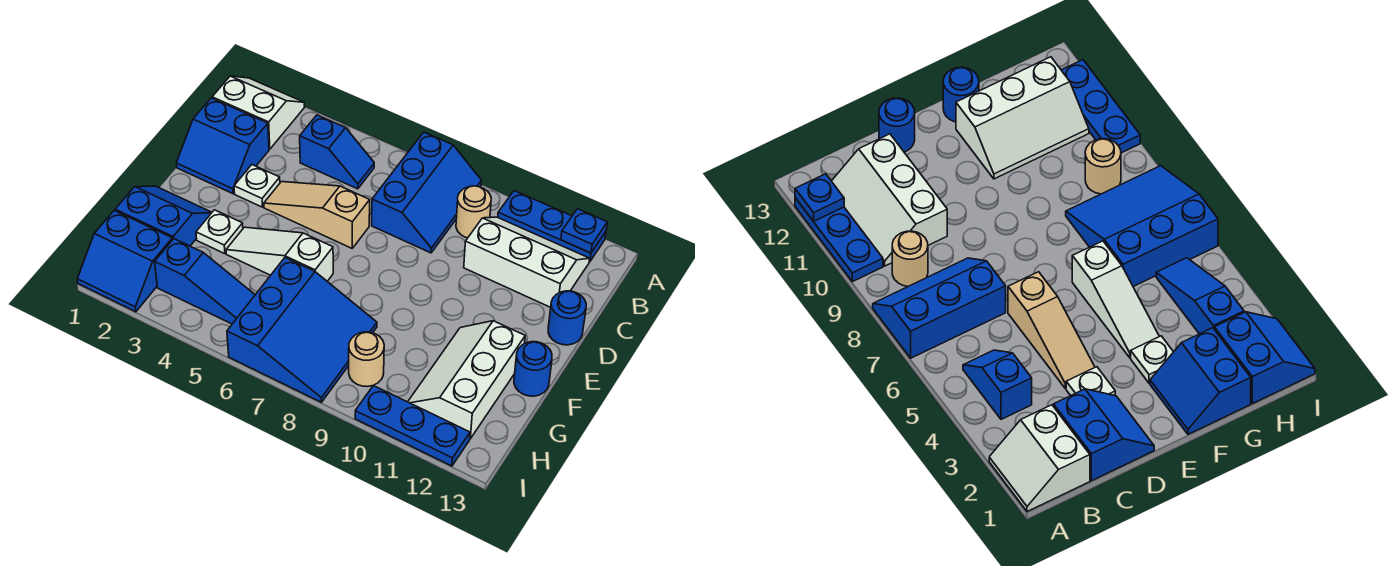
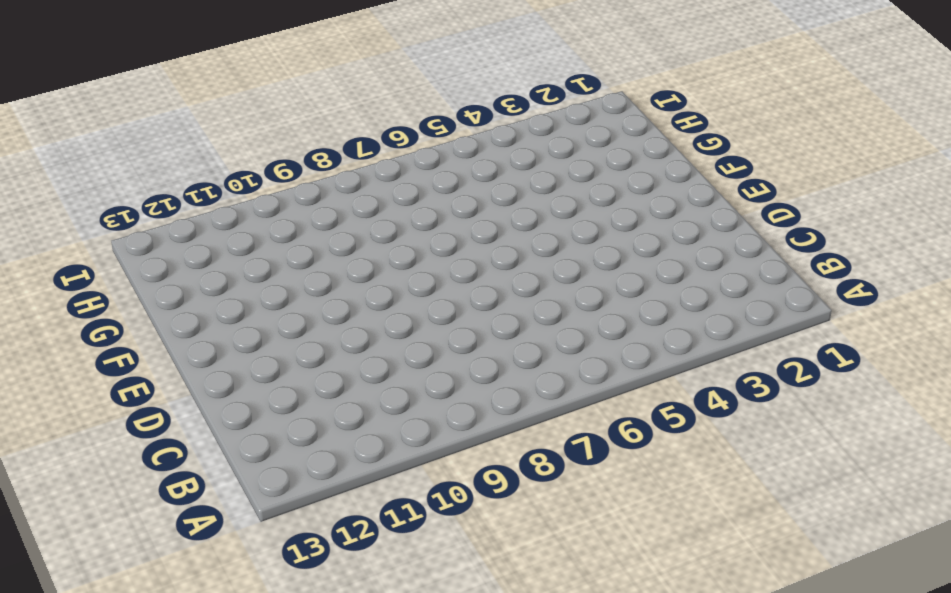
none -> white 2x2 slope [212,76,305,149]
none -> blue 2x3 slope [372,132,482,253]
none -> blue 1x3 plate [498,191,606,262]

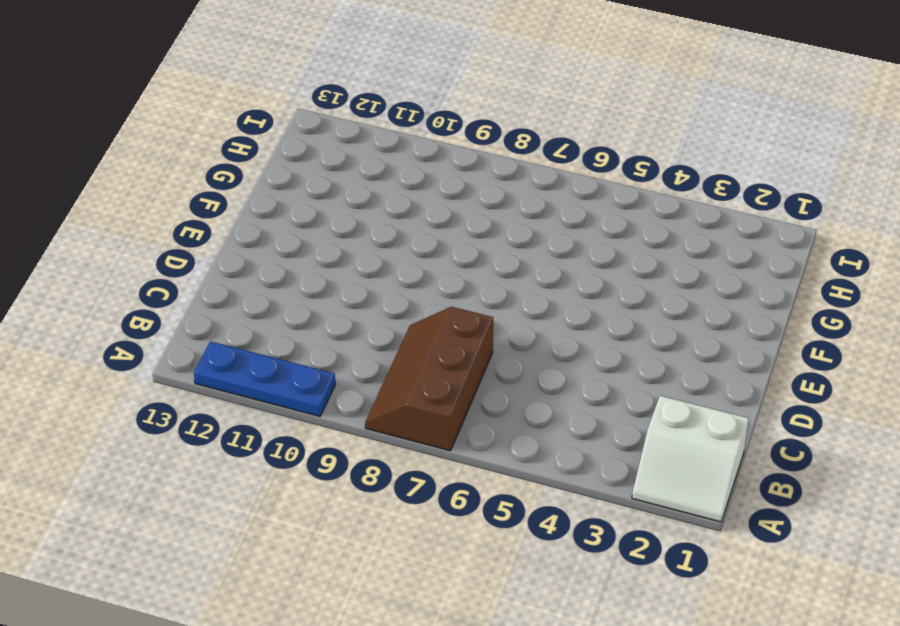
brown 2x3 slope [365,307,493,451] -> blue 2x3 slope [372,132,482,253]
none -> blue 1x2 slope [300,115,374,189]
none -> tan 1x1 round brick [456,186,491,238]
none -> white 2x3 slope [464,217,590,307]

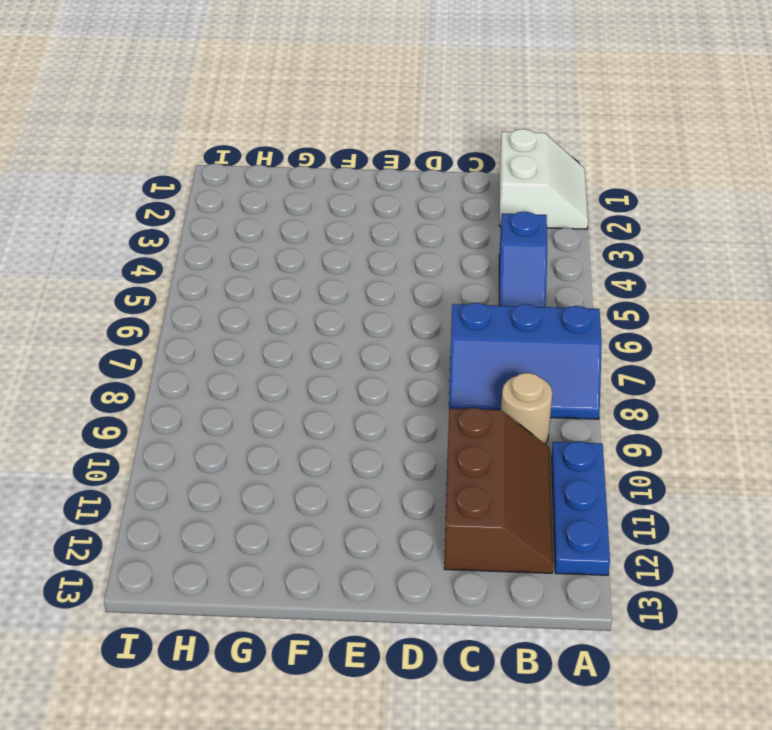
brown 2x3 slope [444,408,553,573] -> white 2x3 slope [464,217,590,307]
none -> blue 2x2 slope [176,98,269,194]
none -> white 1x1 plate [234,165,280,207]
none -> tan 1x3 slope [264,182,370,248]

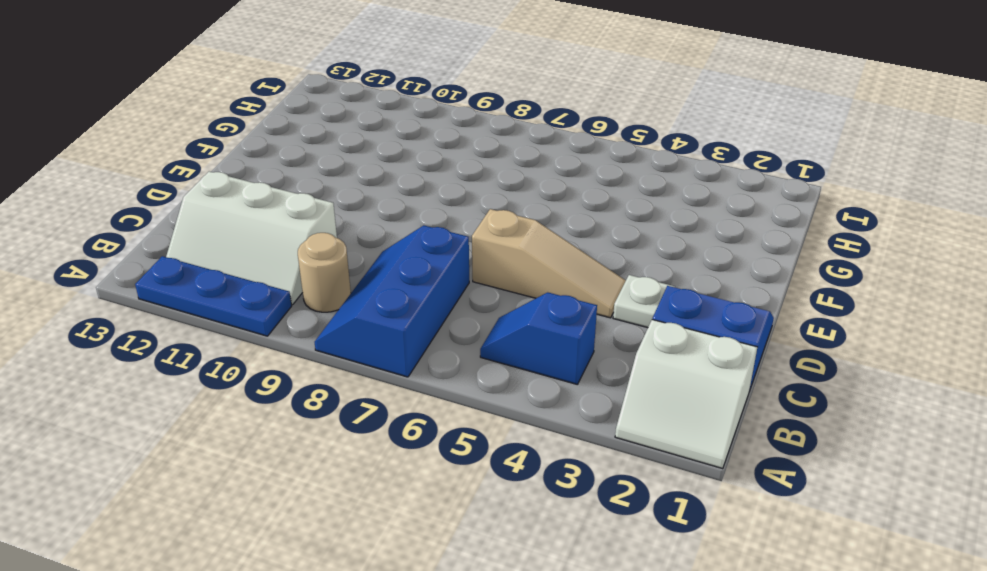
none -> blue 1x1 round brick [548,291,586,345]
none -> blue 2x2 slope [115,186,212,246]
none -> white 1x1 plate [196,210,243,254]

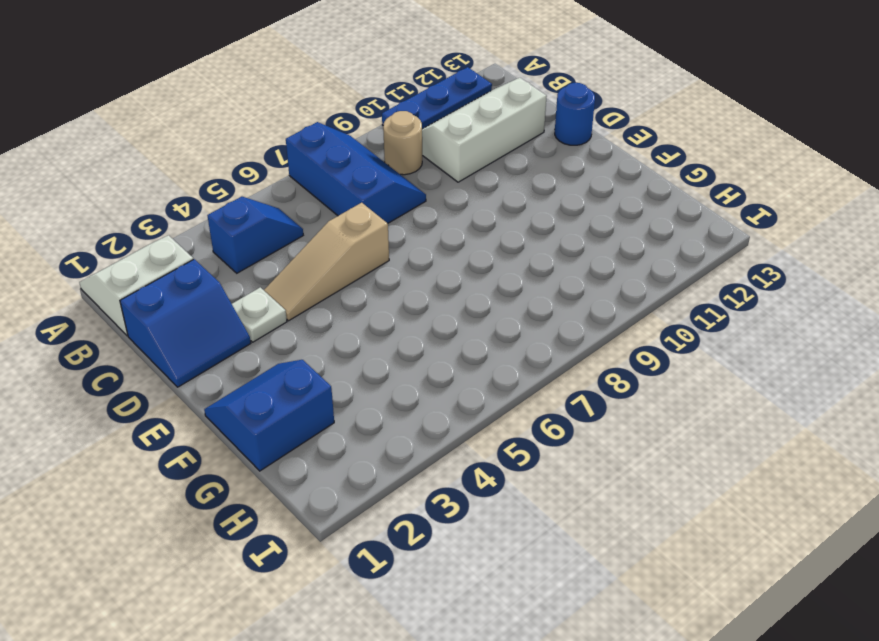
none -> white 1x1 plate [196,210,243,254]
none -> white 1x3 slope [226,227,333,281]
none -> white 2x3 slope [408,321,525,439]

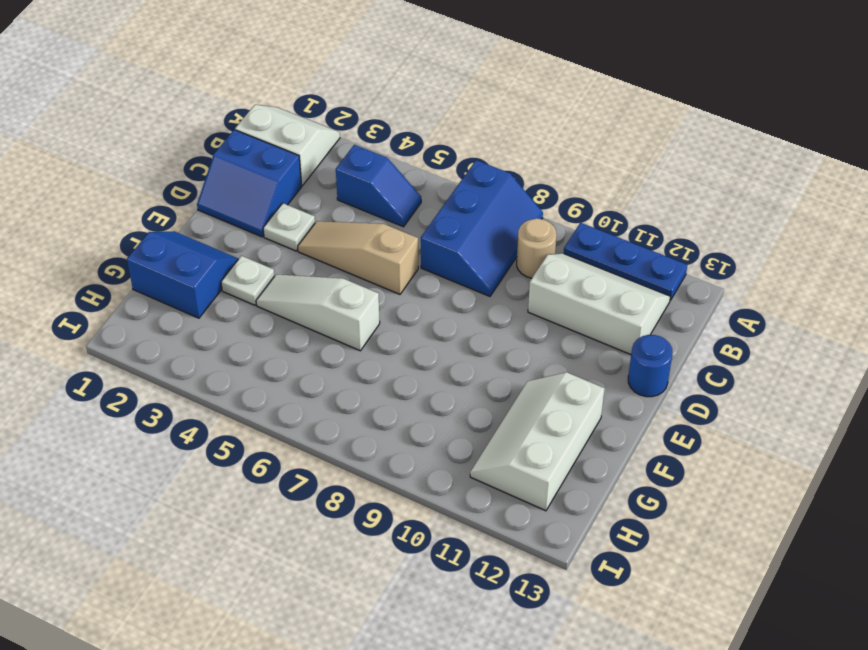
none -> blue 1x1 round brick [514,342,552,396]
none -> blue 3x3 slope [227,258,377,402]
none -> blue 2x2 slope [77,211,172,312]

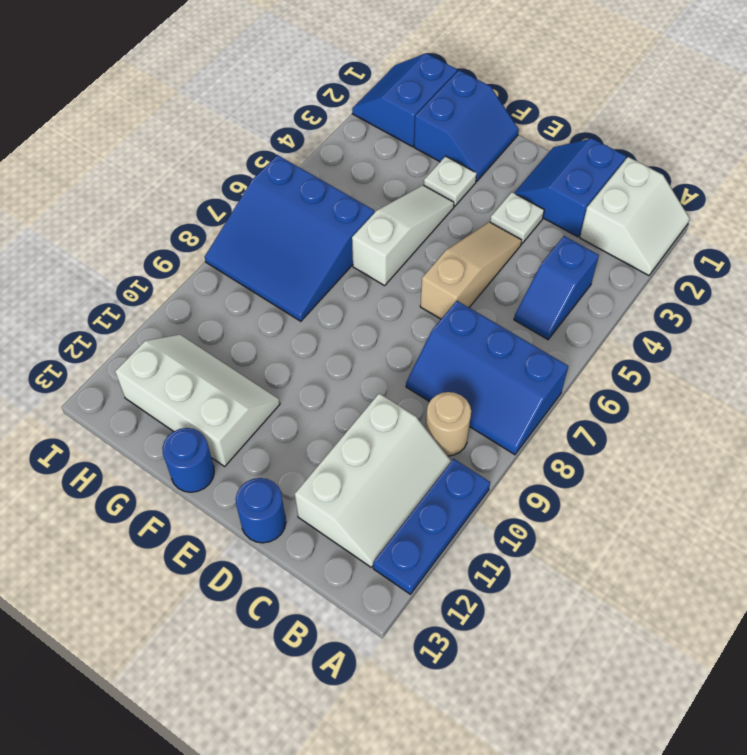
none -> blue 1x3 slope [155,239,255,324]
none -> tan 1x1 round brick [349,332,384,387]
none -> blue 1x3 plate [355,386,470,466]

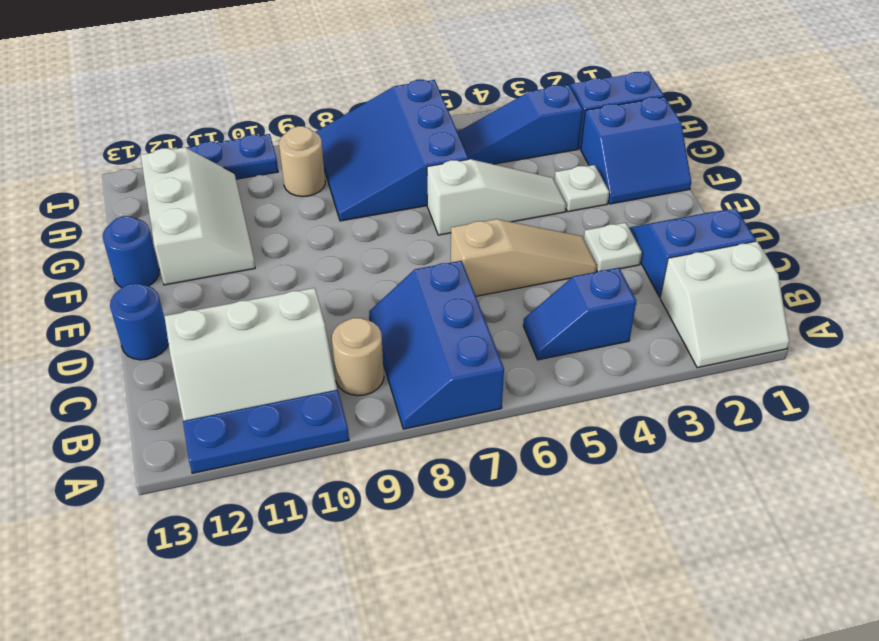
none -> blue 1x1 plate [561,209,607,253]

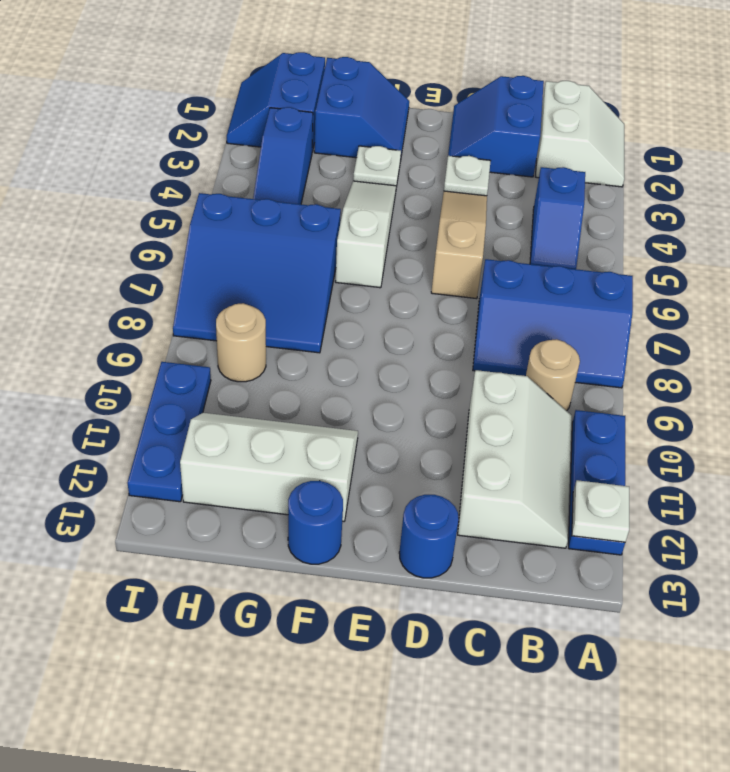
white 1x1 plate [572,480,629,542] -> blue 1x1 plate [561,209,607,253]

